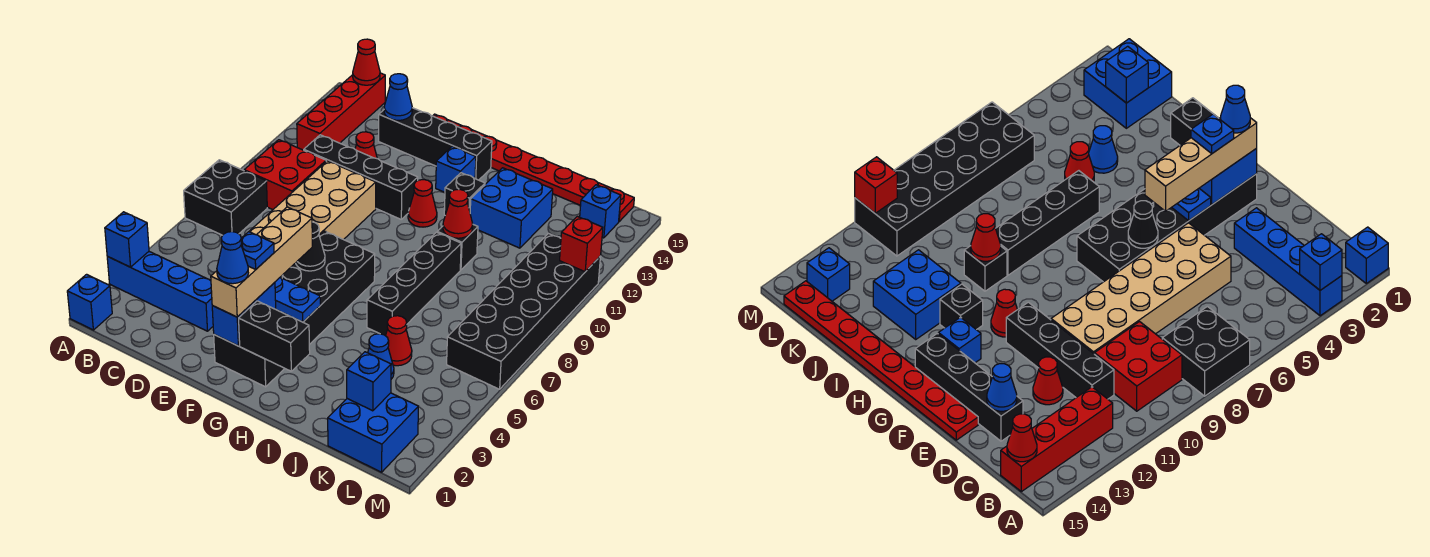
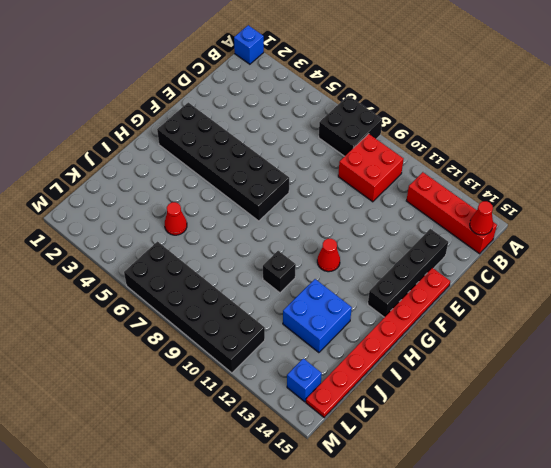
none -> blue 1x4 brick [107,252,213,331]
none -> black 1x4 brick [304,135,418,219]
none -> tan 2x6 brick [249,161,376,240]
none -> red 1x1 cone [355,132,377,158]

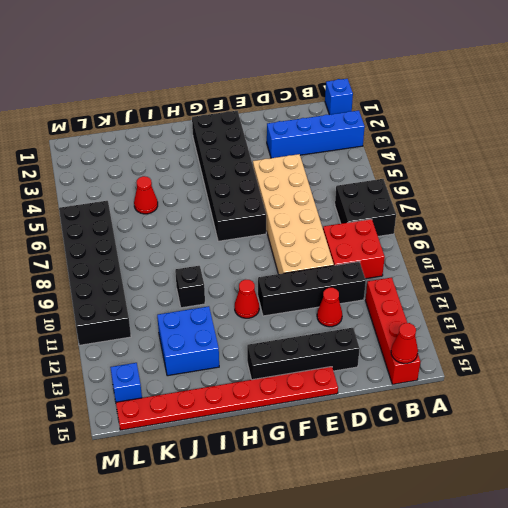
none -> blue 1x1 brick [436,147,476,192]
none -> black 1x1 brick [444,173,485,215]
none -> black 1x4 brick [367,232,461,336]
none -> blue 1x1 cone [368,334,394,379]

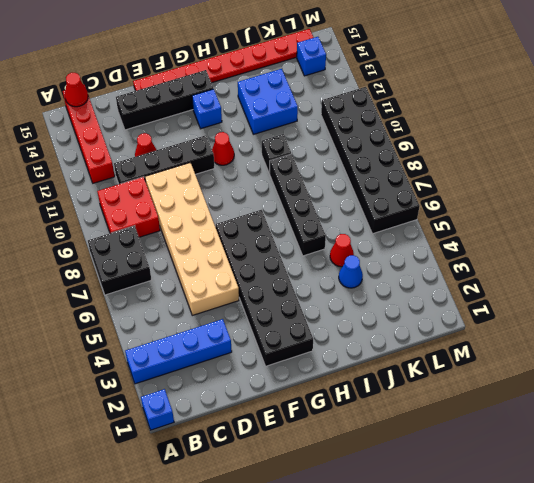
none -> black 1x1 brick [444,173,485,215]
none -> blue 2x2 brick [328,393,419,472]
none -> blue 1x1 brick [105,212,149,267]
none -> blue 1x1 cone [384,74,412,120]

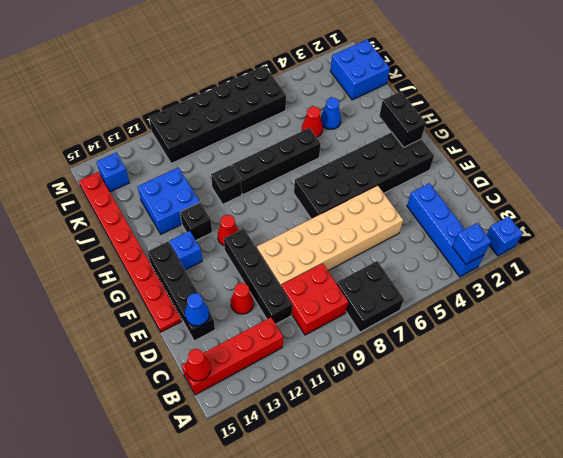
none -> blue 1x2 brick [212,282,276,346]
none -> blue 1x2 plate [275,278,321,322]
none -> black 1x1 cone [296,222,325,271]
none -> red 1x1 cone [443,189,473,238]

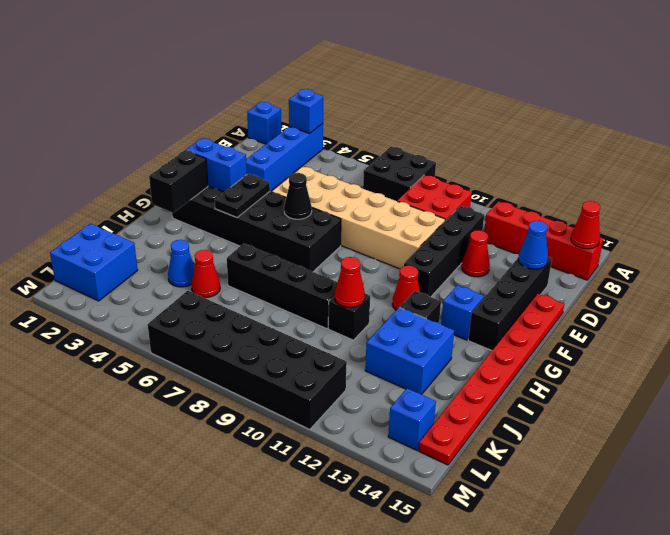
black 1x2 plate [215,174,270,218] -> blue 1x2 plate [275,278,321,322]
none -> blue 1x1 brick [347,352,391,411]
none -> red 1x1 brick [560,216,603,272]
none -> tan 1x4 brick [211,207,312,317]
none -> blue 1x1 cone [217,232,248,284]

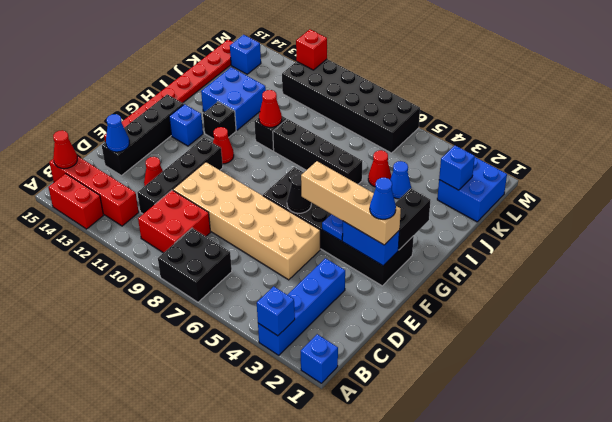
red 1x2 brick [48,174,104,229] -> none
none -> blue 1x1 plate [241,232,274,269]

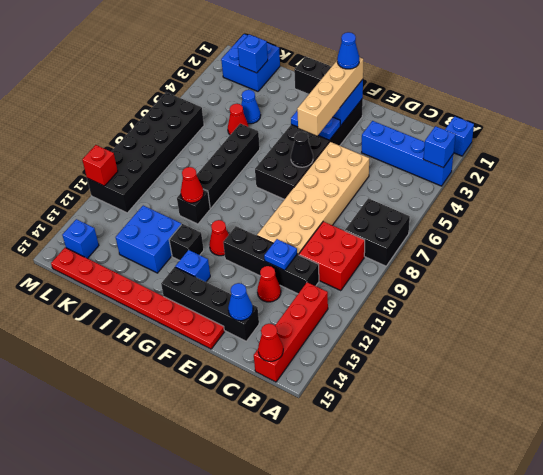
blue 1x1 plate [264,239,297,270] -> blue 1x1 plate moved to [241,232,274,269]

